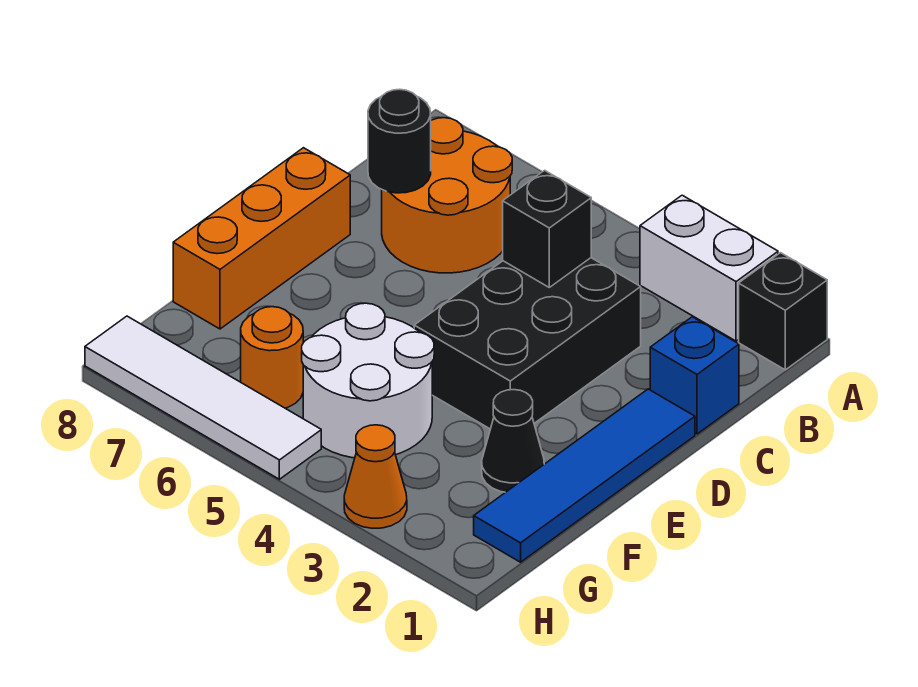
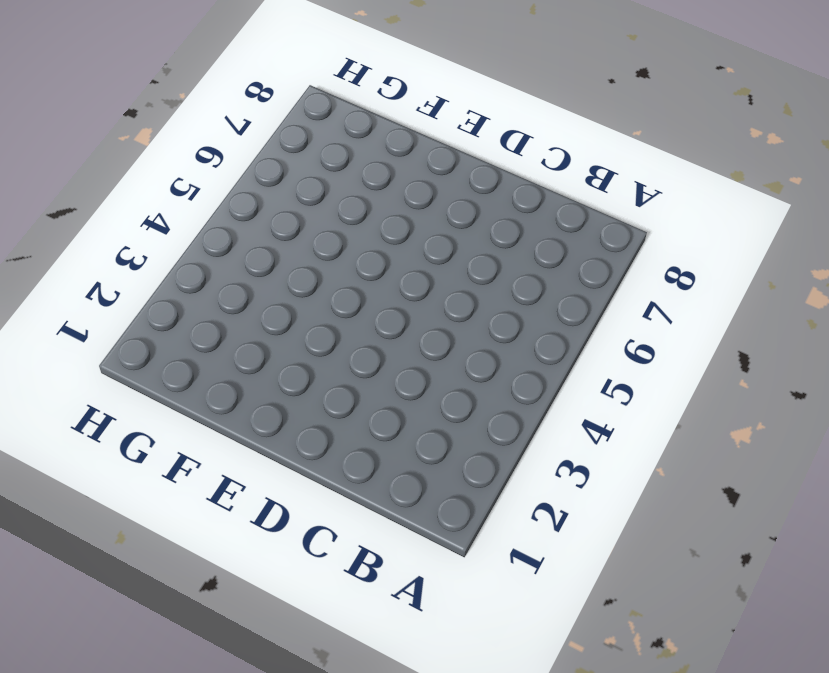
none -> black 1x1 brick [739,253,827,370]
none -> white 1x2 brick [640,195,778,341]
none -> orange 2x2 round brick [382,118,512,273]

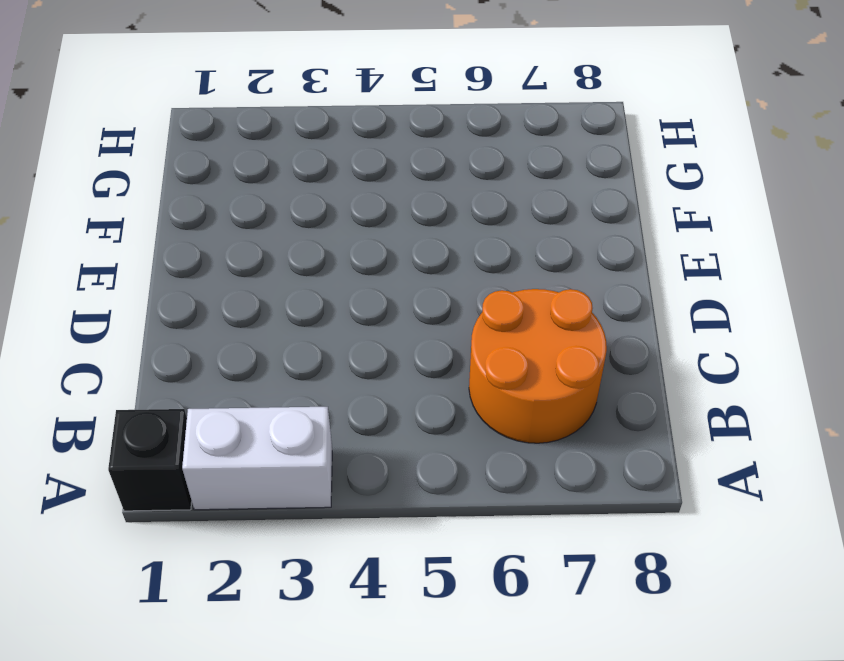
none -> blue 1x1 brick [650,317,739,434]
none -> black 2x3 brick [414,258,641,429]
none -> blue 1x4 tile [474,389,695,562]

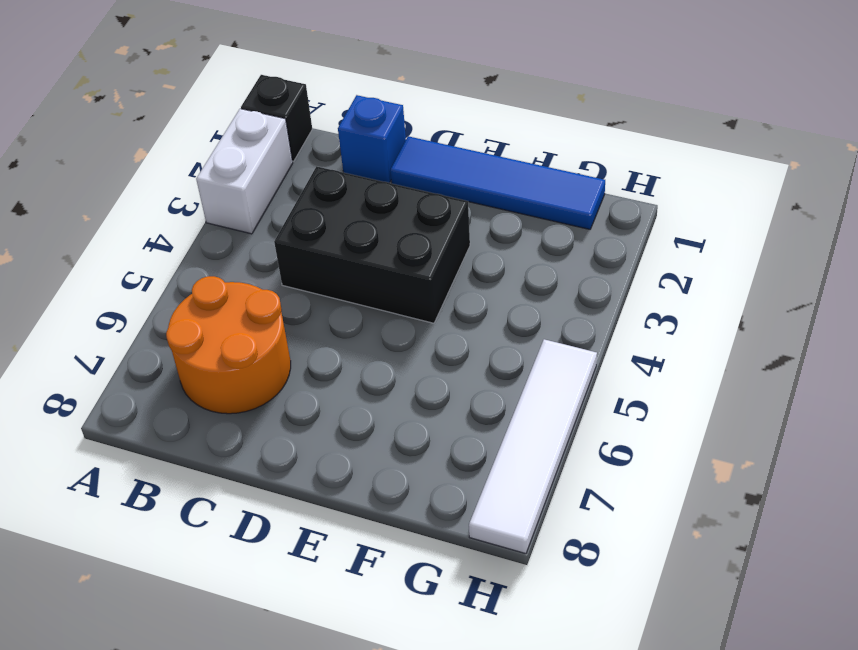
none -> orange 1x3 brick [173,148,350,329]
none -> black 1x1 cone [482,390,544,492]
none -> white 2x2 round brick [302,303,434,458]

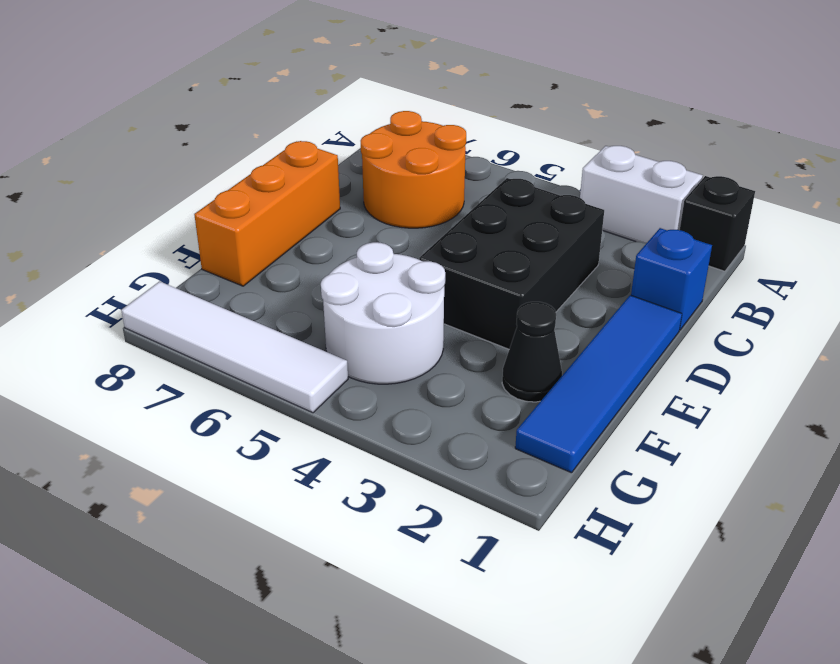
none -> orange 1x1 round brick [241,307,303,408]
none -> orange 1x1 cone [344,425,407,528]
none -> black 1x1 brick [503,170,591,287]

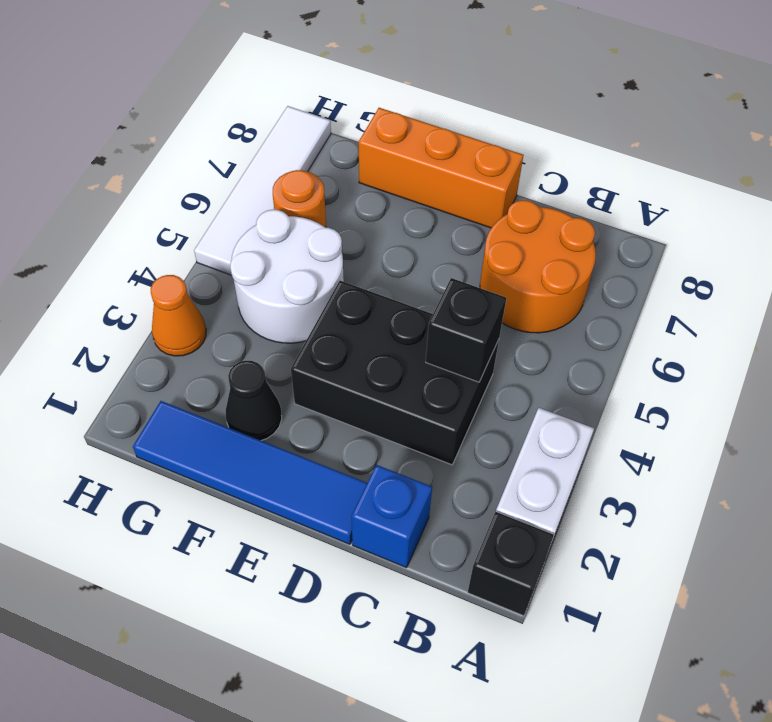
none -> black 1x1 round brick [368,89,431,193]

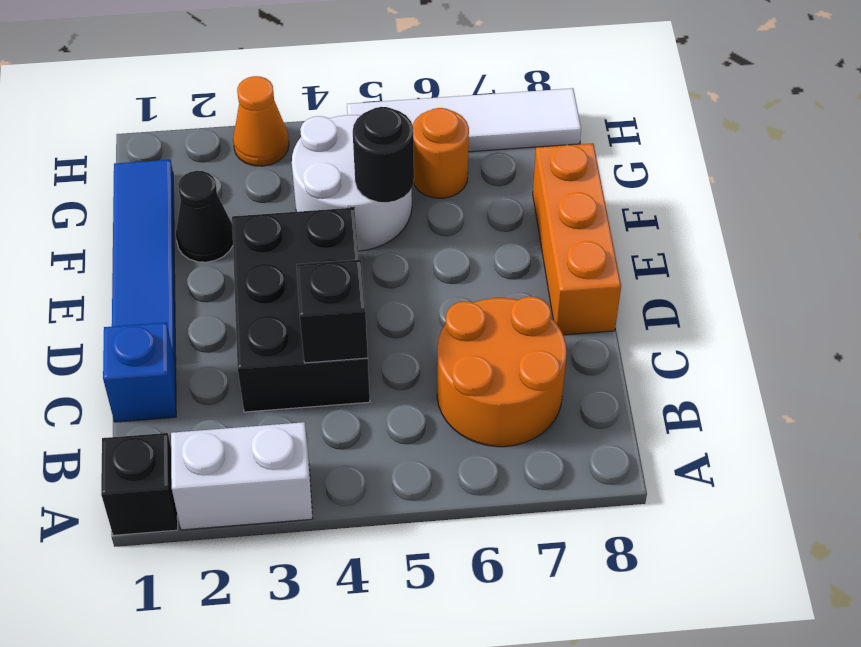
black 1x1 round brick [353,107,414,202] -> black 1x1 round brick moved to [368,89,431,193]

